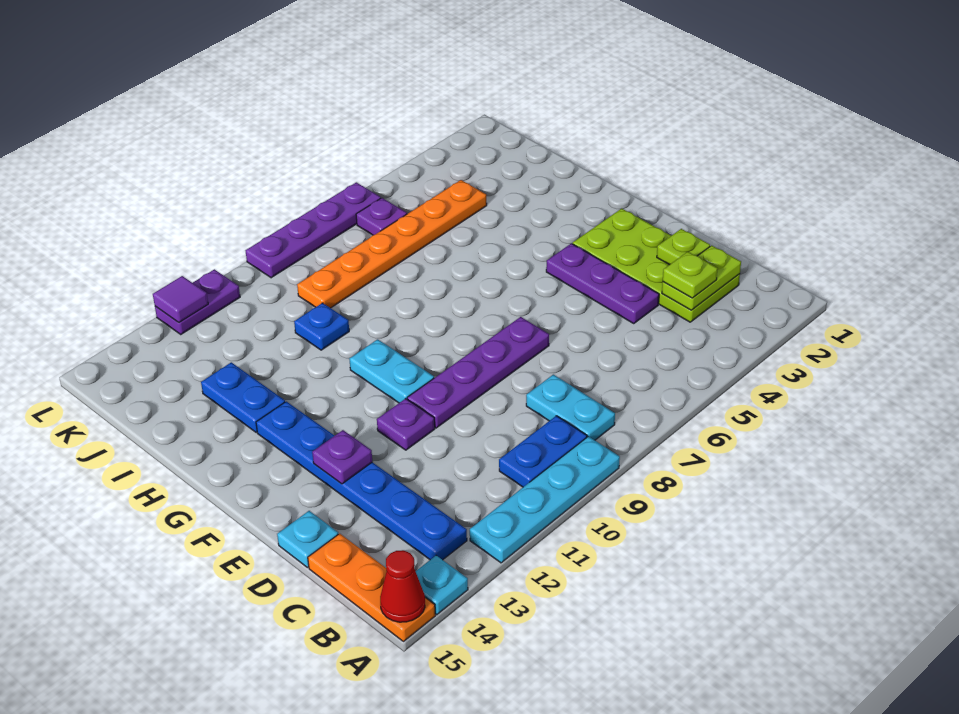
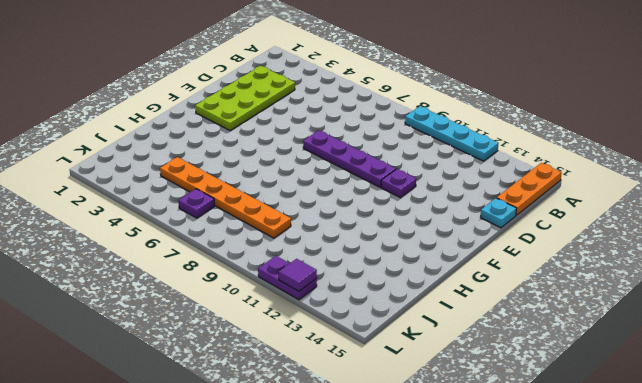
none -> cyan 1x1 plate [416,556,468,615]
none -> cyan 1x2 plate [526,375,615,440]
none -> blue 1x2 plate [499,416,587,487]

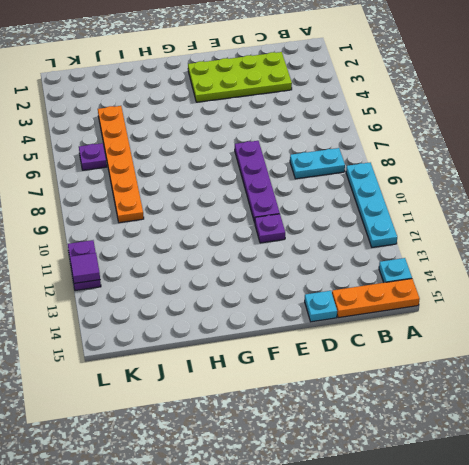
none -> blue 1x2 plate [499,416,587,487]
none -> blue 1x6 plate [256,401,467,560]
none -> purple 1x3 plate [546,243,659,323]

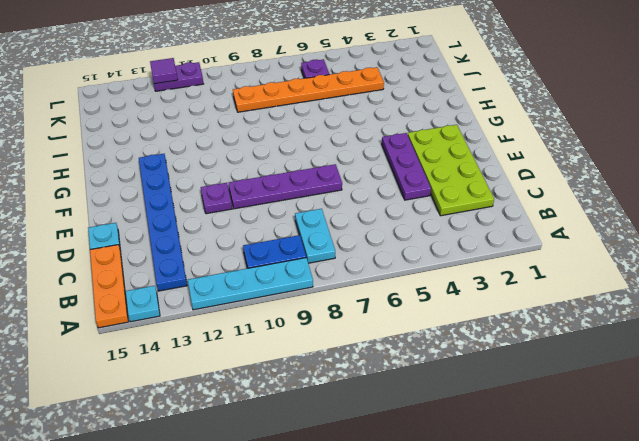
none -> cyan 1x2 plate [349,339,434,403]
none -> blue 1x2 plate [201,362,285,432]
none -> blue 1x1 plate [294,303,349,350]

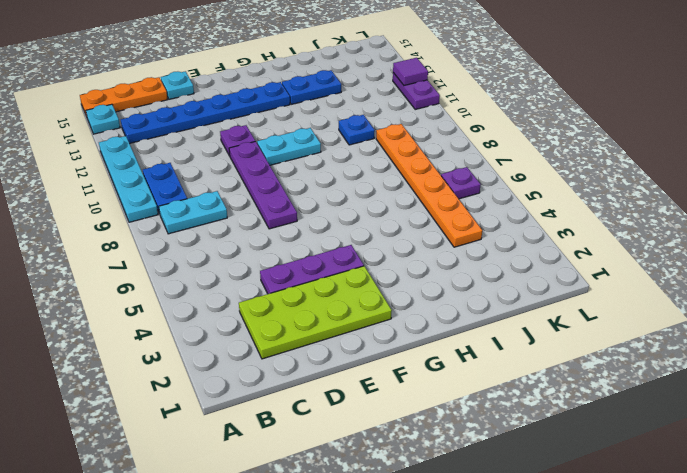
none -> purple 1x4 plate [246,182,381,278]
none -> red 1x1 cone [380,550,425,622]
none -> lime 1x2 plate [662,245,741,310]

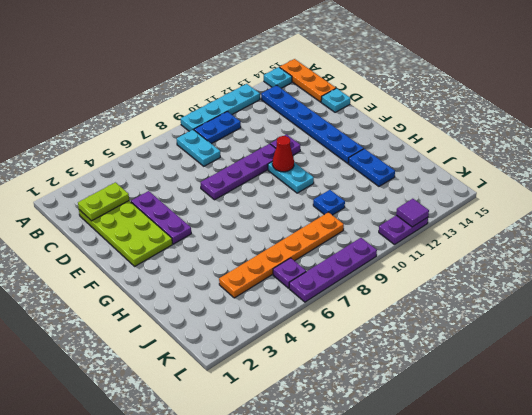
red 1x1 cone [272,136,294,172] -> red 1x1 cone moved to [380,550,425,622]
none -> lime 1x1 plate [657,229,710,265]
none -> purple 1x1 plate [312,430,372,484]
none -> lime 1x1 plate [663,252,718,298]

